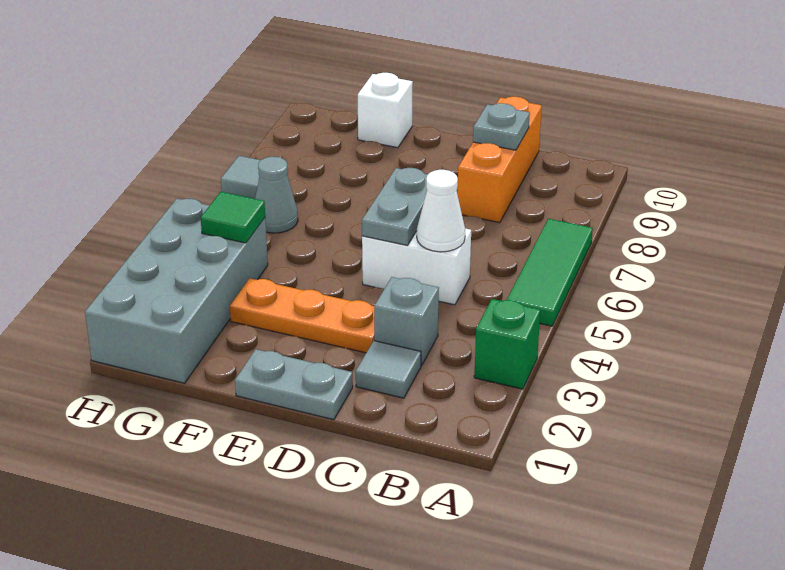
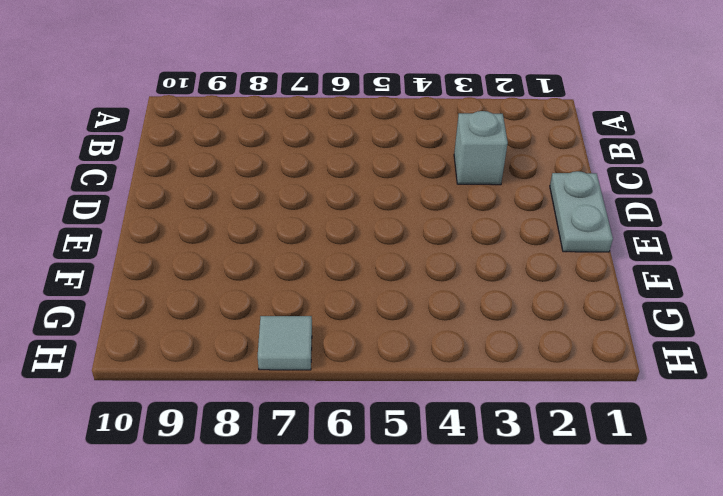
none -> green 1x1 brick [474,299,540,389]
none -> green 1x3 tile [507,219,593,326]
none -> grey 1x1 tile [356,341,421,398]

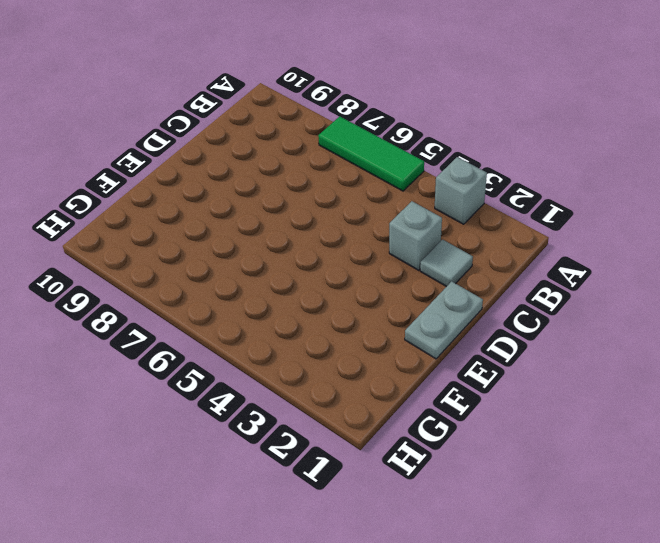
grey 1x1 brick [435,157,487,224] -> green 1x1 brick [474,299,540,389]
none -> white 1x2 brick [362,228,471,305]
none -> orange 1x3 brick [457,97,542,223]
none -> orange 1x3 plate [230,278,374,353]

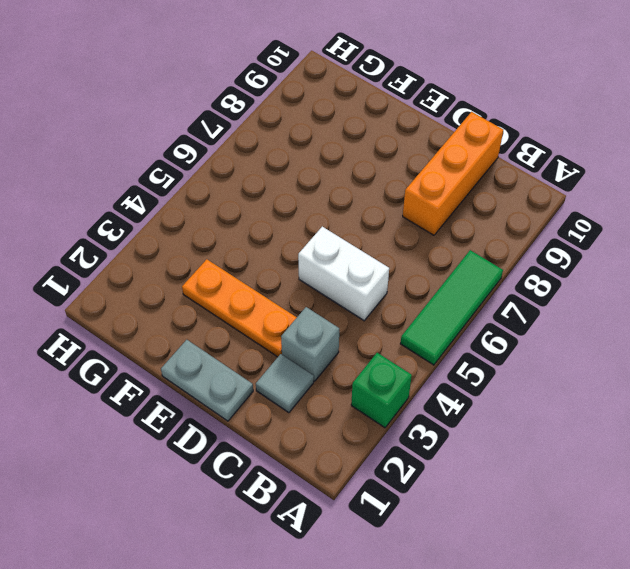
none -> white 1x1 brick [358,73,413,148]
none -> grey 2x4 brick [85,199,268,383]
none -> grey 1x1 cone [255,157,298,233]

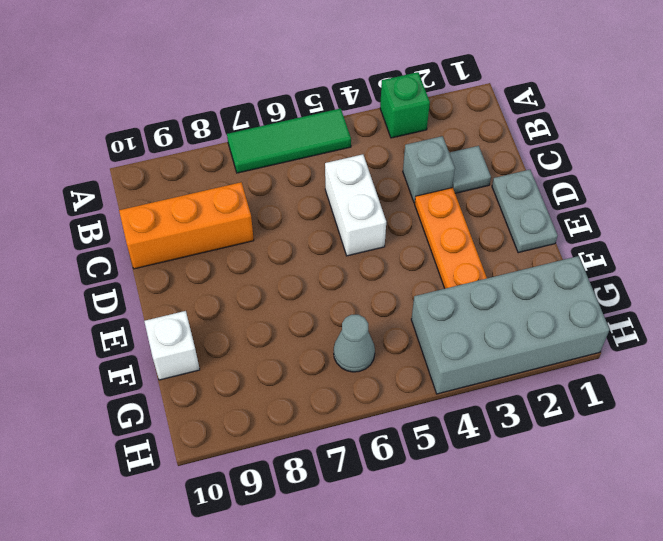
none -> grey 1x1 tile [221,156,261,199]
none -> white 1x1 cone [417,170,465,252]
none -> grey 1x1 plate [473,103,530,150]

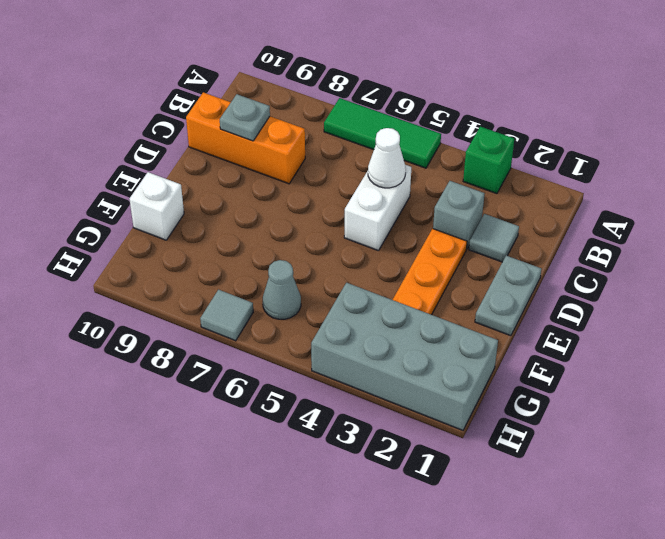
none -> grey 1x2 plate [362,168,428,246]
none -> green 1x1 tile [201,192,265,243]

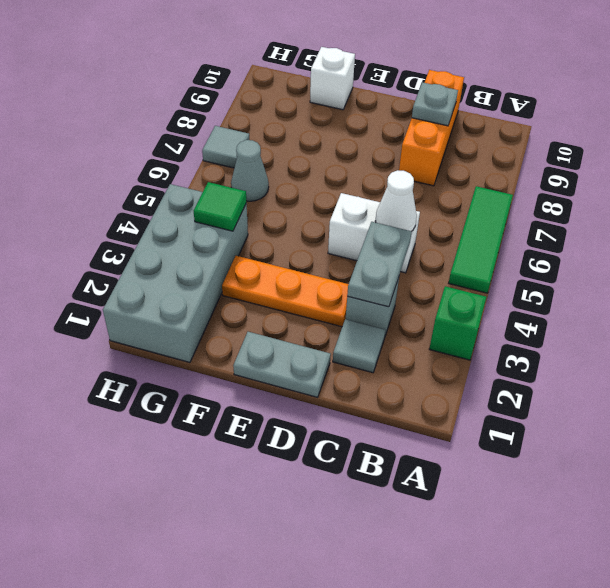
grey 1x2 plate [347,222,412,307] -> grey 1x2 plate moved to [362,168,428,246]

